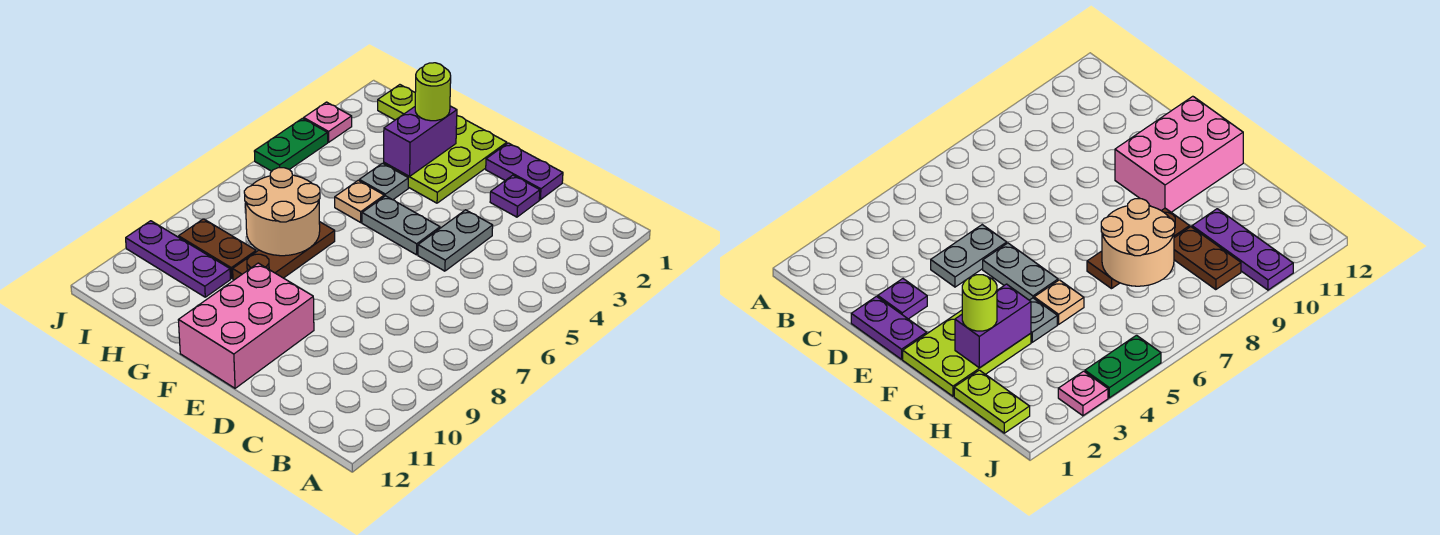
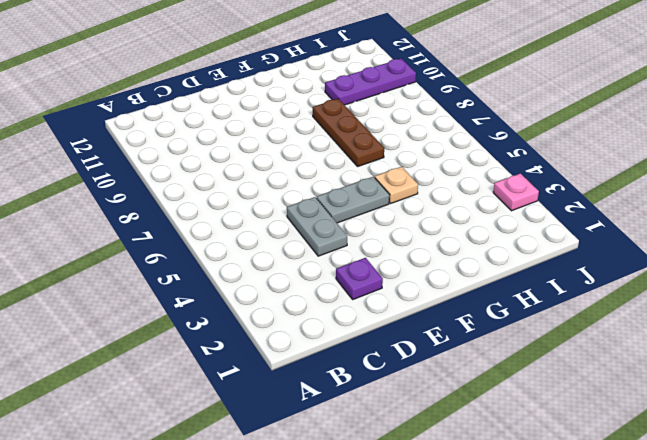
none -> purple 1x2 plate [486,143,563,200]
none -> pink 2x3 brick [178,263,314,388]
none -> lime 2x3 plate [384,116,507,203]

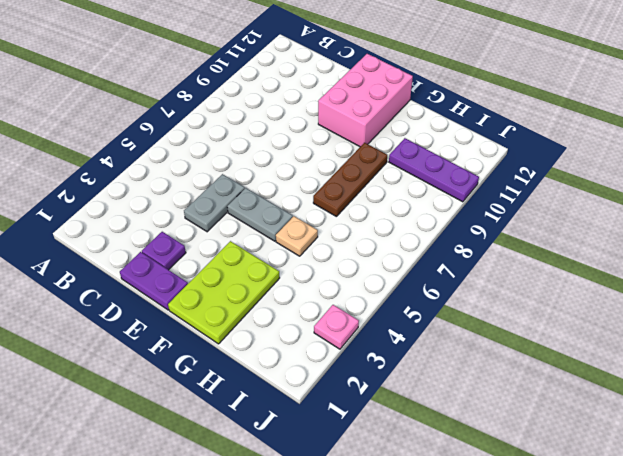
none -> grey 1x1 plate [359,163,408,200]
none -> lime 1x2 plate [378,85,415,120]
none -> brown 1x2 plate [179,219,256,279]

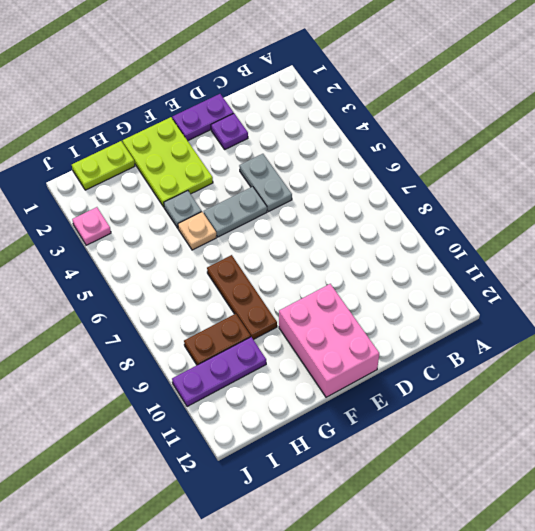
none -> green 1x2 plate [254,118,328,171]
none -> purple 1x2 brick [384,106,457,176]
none -> tan 2x2 round brick [244,168,320,256]

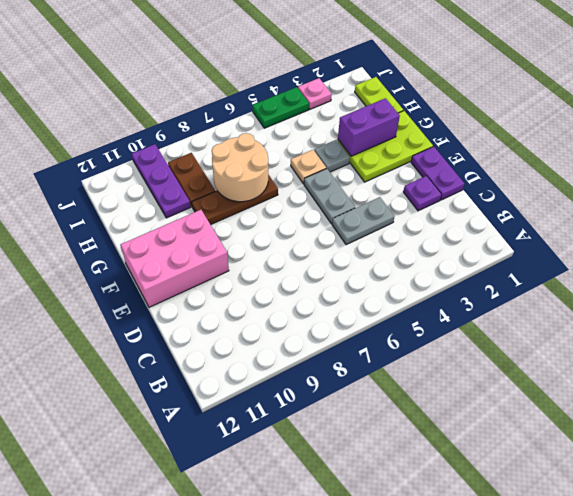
none -> lime 1x1 round brick [415,63,451,121]

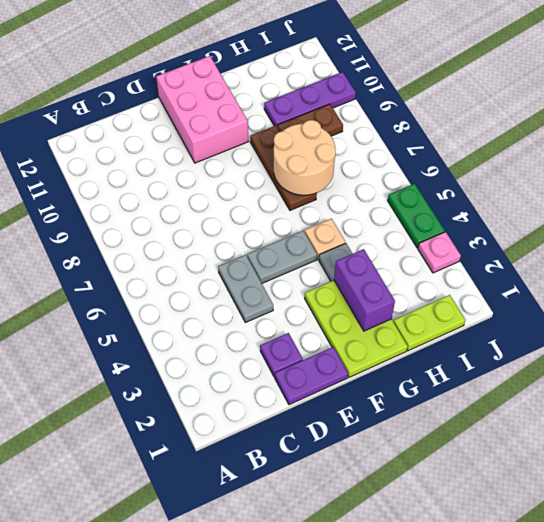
none -> lime 1x1 round brick [415,63,451,121]

